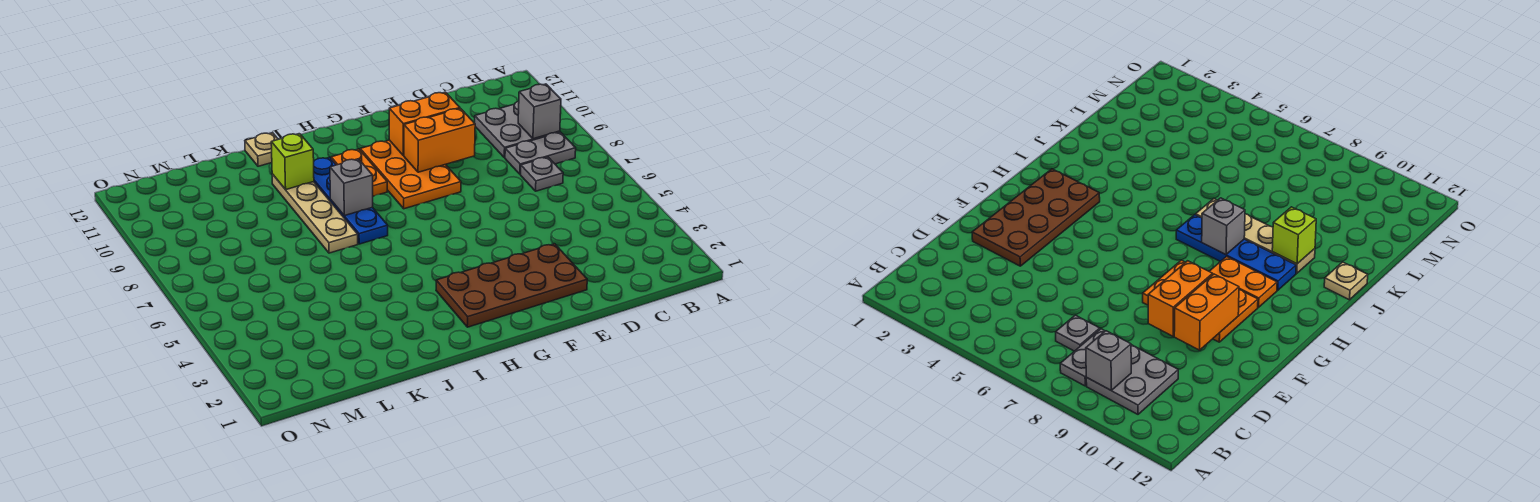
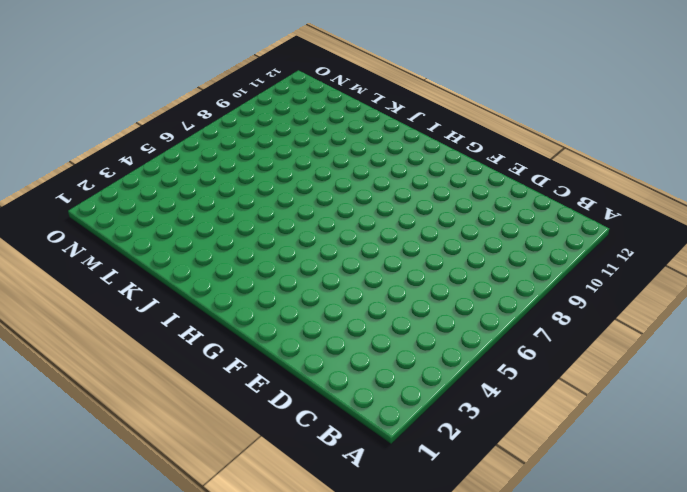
none -> grey 1x2 plate [505,132,576,174]
none -> grey 2x2 plate [475,101,560,158]
none -> grey 1x1 plate [521,157,563,191]

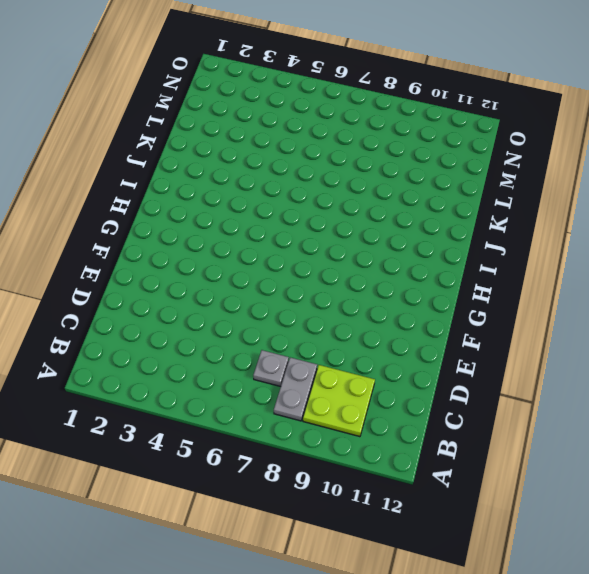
lime 2x2 plate [303,365,375,437] -> grey 2x2 plate [475,101,560,158]
none -> brown 2x4 plate [436,244,587,327]
none -> orange 2x3 plate [360,140,461,209]
none -> orange 1x2 plate [331,149,387,196]

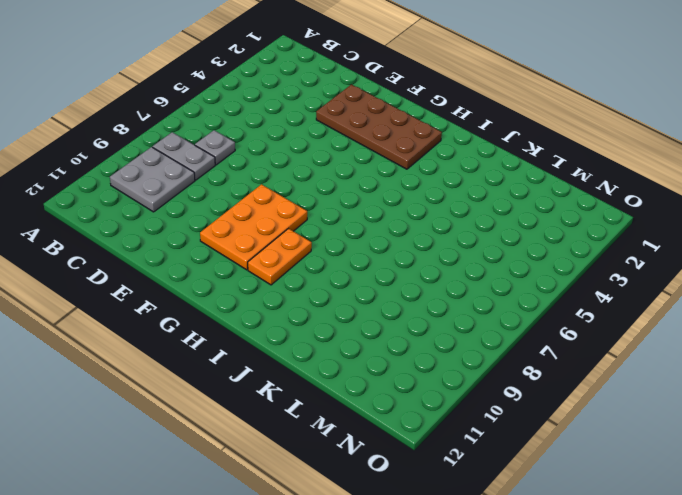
none -> blue 1x4 plate [314,157,388,244]
none -> tan 1x4 plate [272,174,358,253]
none -> tan 1x1 plate [245,133,278,166]

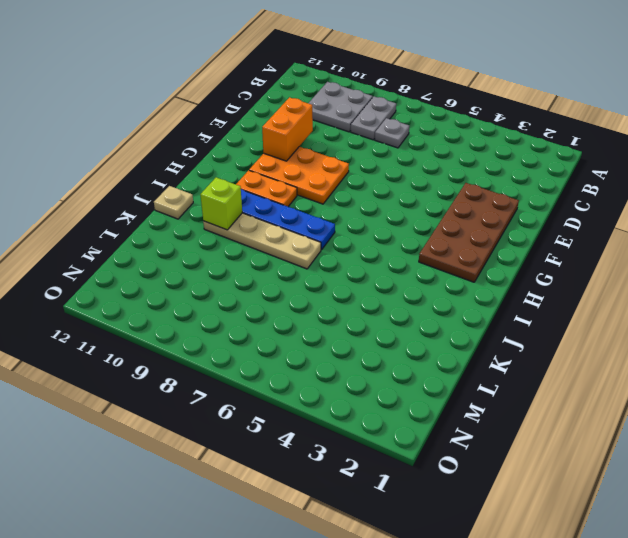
none -> grey 1x1 brick [518,84,561,139]
none -> orange 1x2 brick [404,109,475,172]
none -> grey 1x1 brick [330,159,373,216]

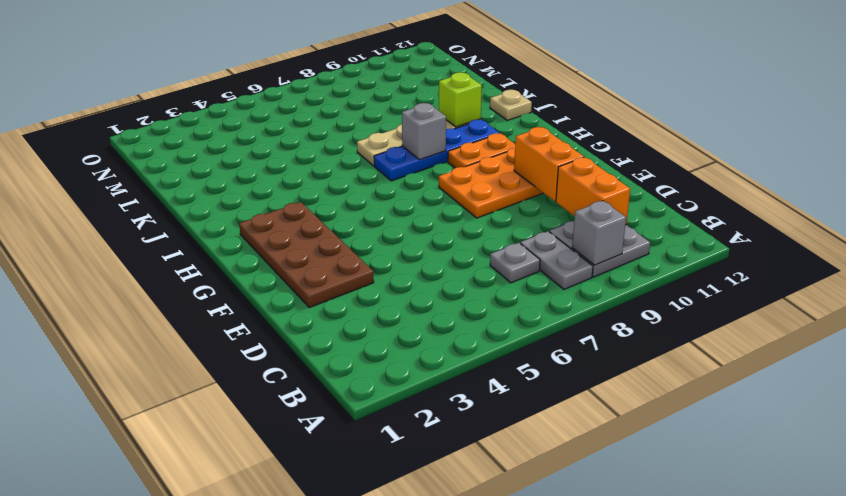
orange 1x2 brick [556,157,630,225] -> orange 1x2 brick moved to [404,109,475,172]

